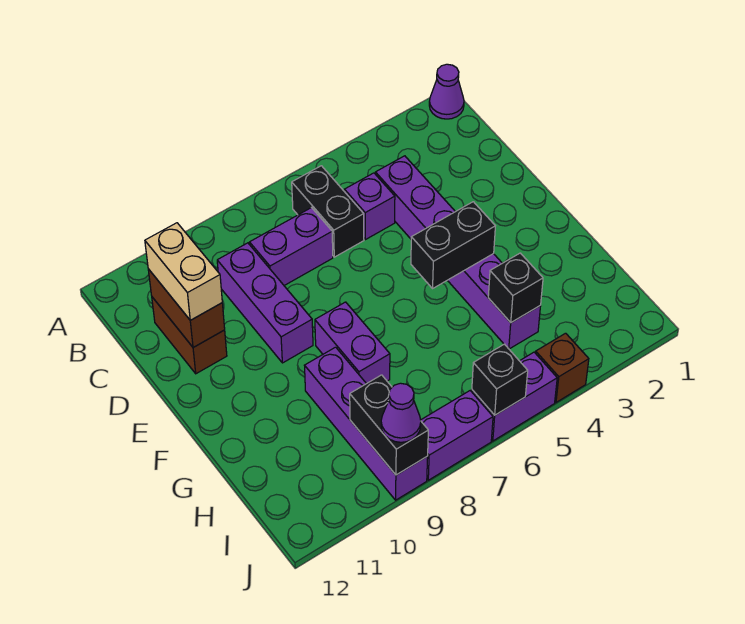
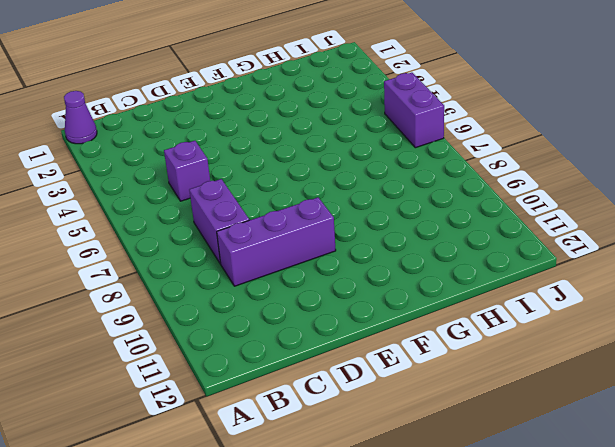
none -> black 1x2 brick [292,166,364,257]
none -> purple 1x6 brick [375,156,541,349]
none -> brown 1x2 brick [152,297,227,374]

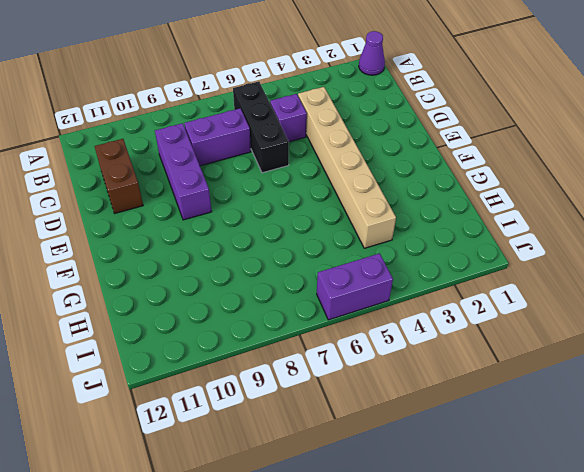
black 1x3 brick [233,82,289,173] -> black 1x2 brick [292,166,364,257]
tan 1x6 brick [298,87,396,248] -> purple 1x6 brick [375,156,541,349]
none -> purple 1x2 brick [315,302,390,384]
none -> purple 1x4 brick [305,347,428,500]
none -> brown 1x1 brick [536,333,589,402]

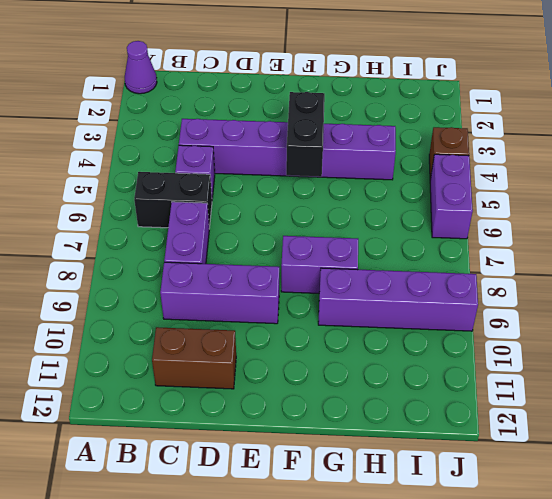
none -> purple 1x2 brick [421,391,493,480]
none -> brown 1x2 brick [148,269,225,348]
none -> black 1x1 brick [488,253,543,323]

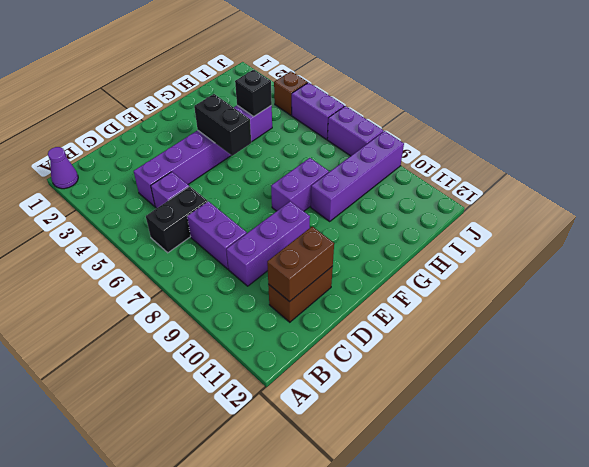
none -> black 1x2 brick [350,375,428,475]
none -> black 1x1 brick [472,344,528,415]
none -> tan 1x2 brick [145,223,222,320]

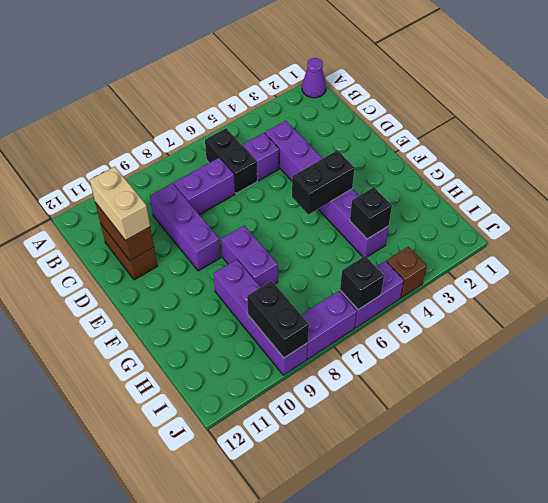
none -> purple 1x1 cone [381,383,421,442]

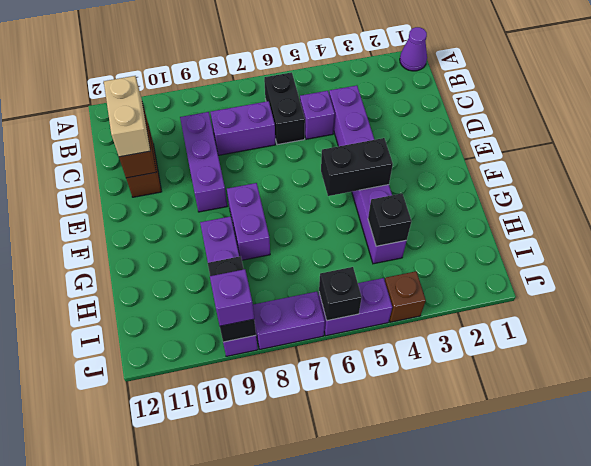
purple 1x1 brick [210,269,254,326] -> purple 1x1 cone [381,383,421,442]

